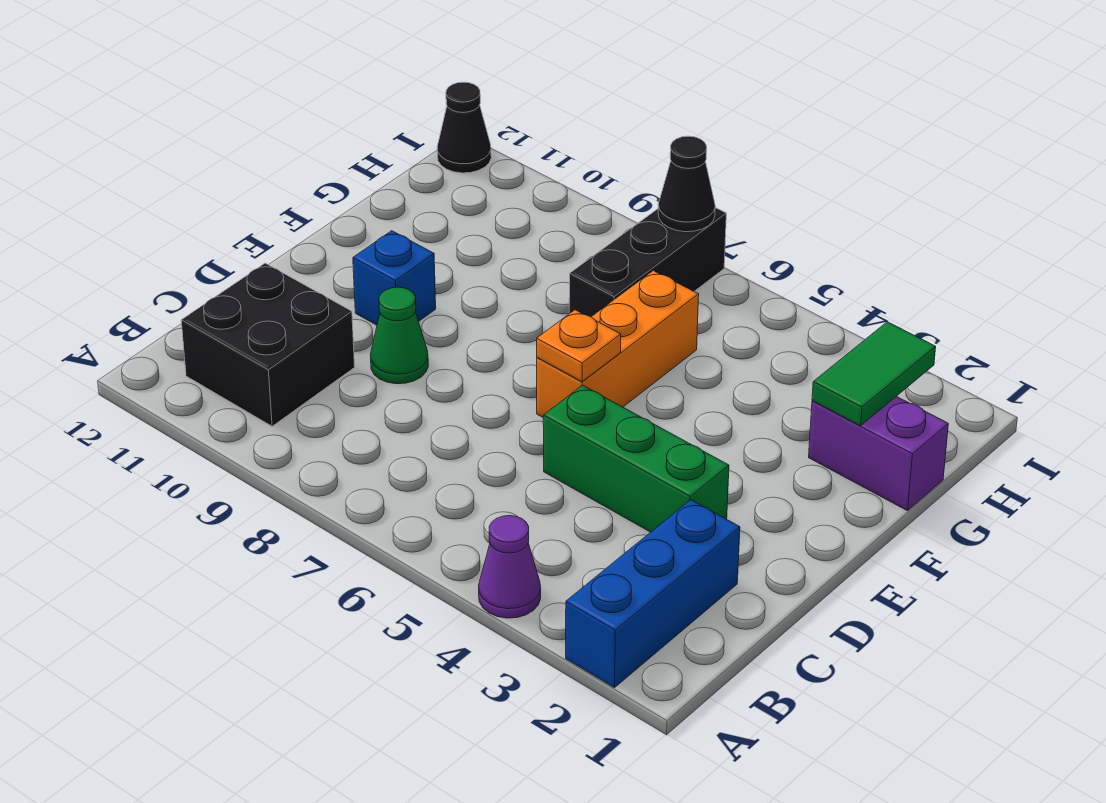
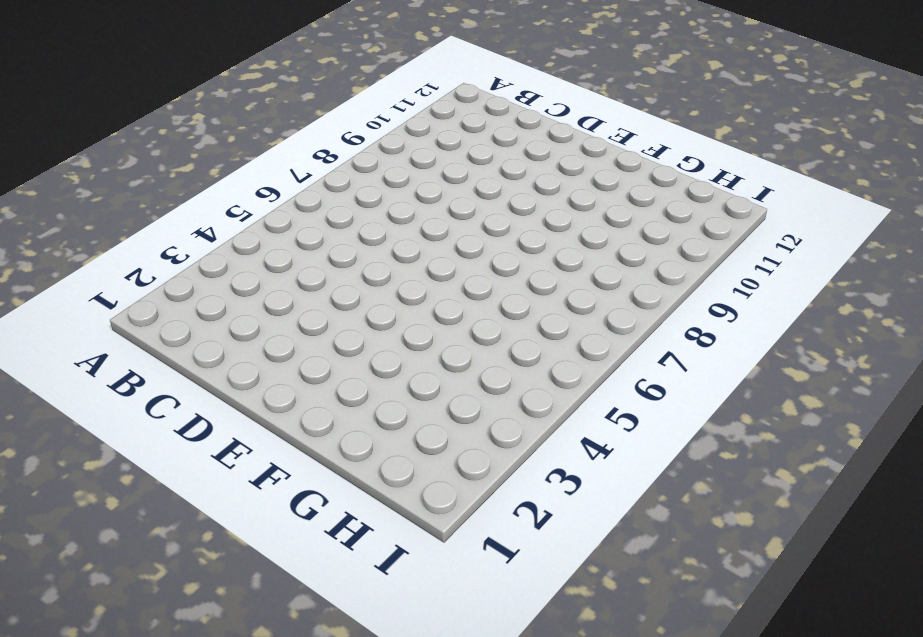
none -> blue 1x3 brick [566,500,740,688]
none -> purple 1x1 cone [478,516,541,618]
none -> black 2x2 brick [181,263,355,426]

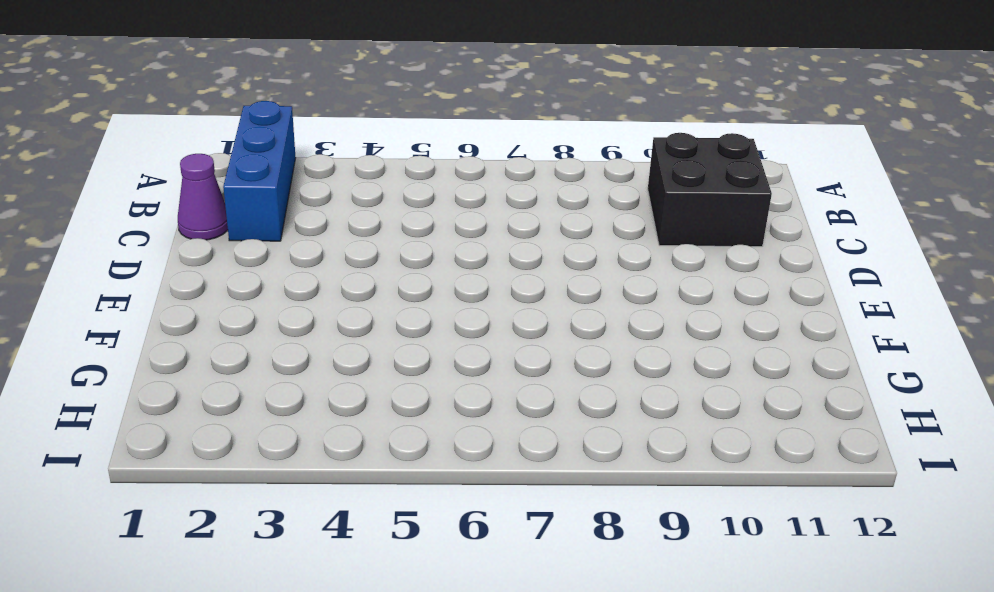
purple 1x1 cone [178,154,228,240] -> purple 1x1 cone moved to [478,516,541,618]
none -> green 1x3 brick [543,385,729,532]
none -> green 1x1 cone [370,287,428,384]
none -> orange 1x3 brick [537,271,699,417]

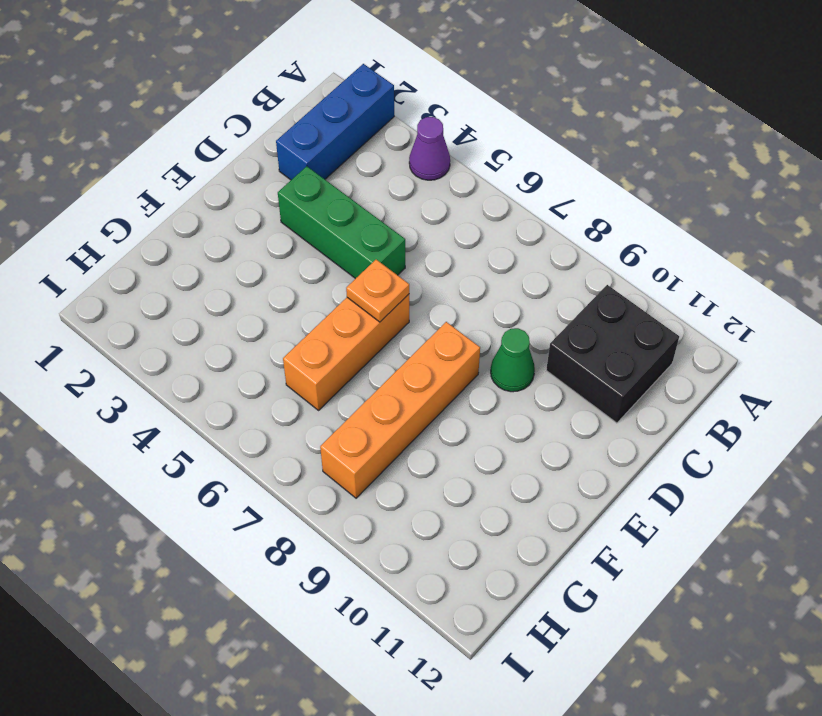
orange 1x4 brick [320,322,480,498] -> none
none -> blue 1x1 brick [353,231,436,325]
none -> purple 1x2 brick [809,396,948,511]
none -> black 1x3 brick [569,208,726,317]

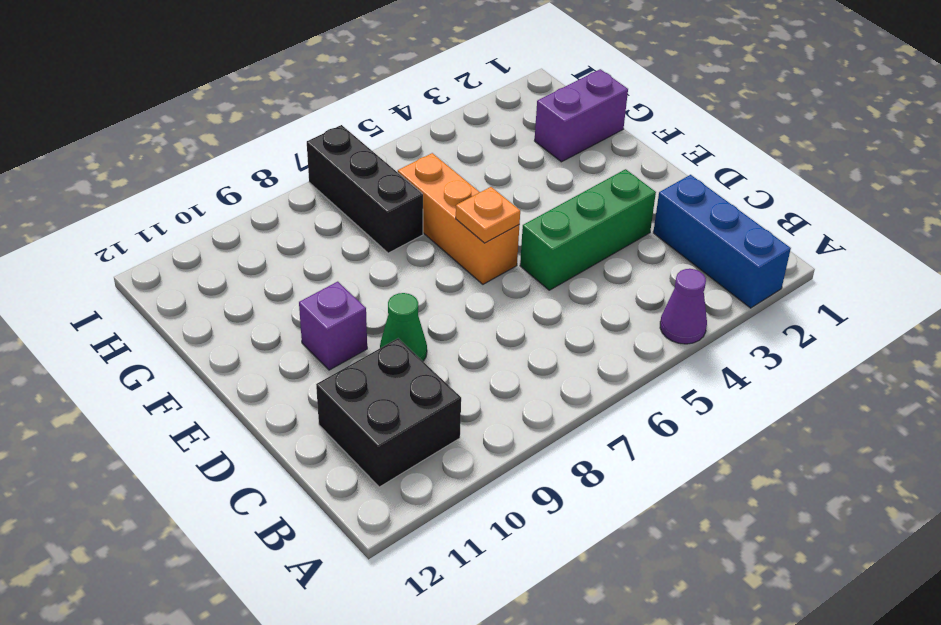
purple 1x1 brick [299,282,367,370] -> blue 1x1 brick [353,231,436,325]
none -> black 1x1 cone [437,82,491,173]
none -> green 1x2 tile [812,322,936,426]
none -> black 1x1 cone [658,136,715,232]

